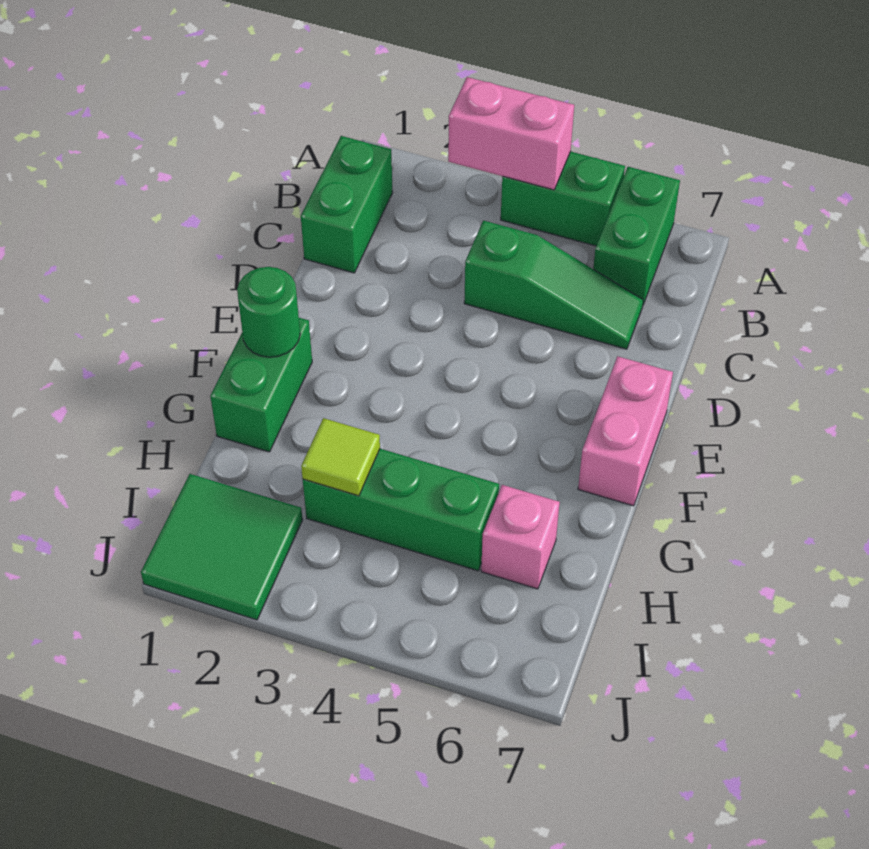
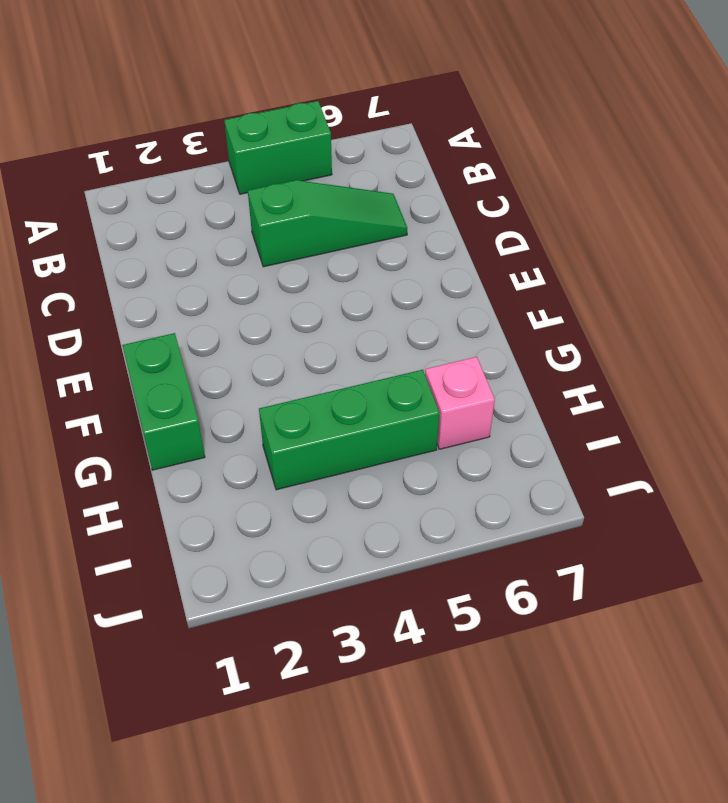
none -> green 1x2 brick [593,167,680,304]
none -> green 1x2 brick [301,136,393,273]
none -> pink 1x2 brick [578,356,673,506]

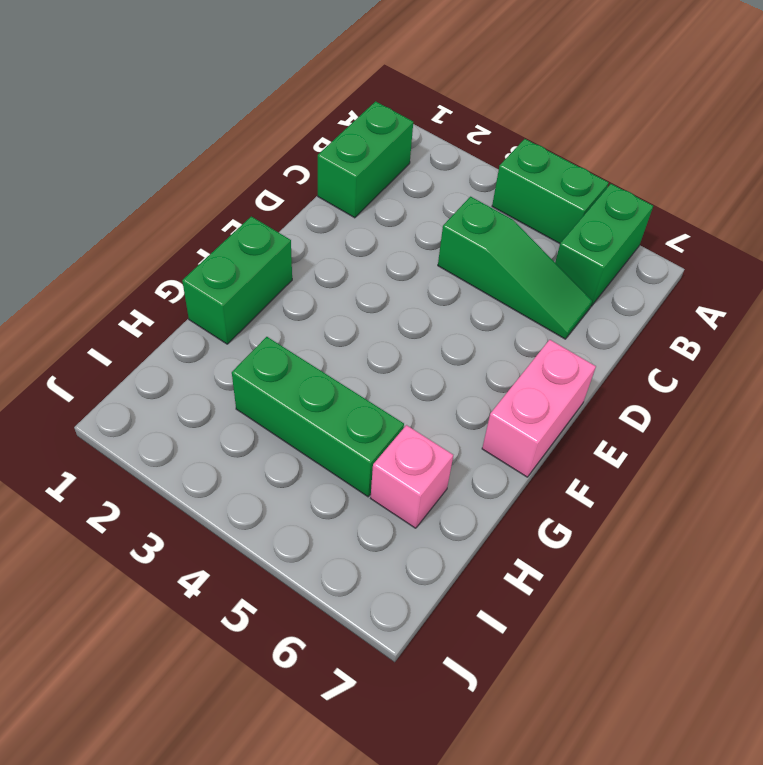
none -> green 2x2 tile [141,474,303,620]
none -> pink 1x2 brick [448,77,574,190]
none -> green 1x1 round brick [237,267,300,357]

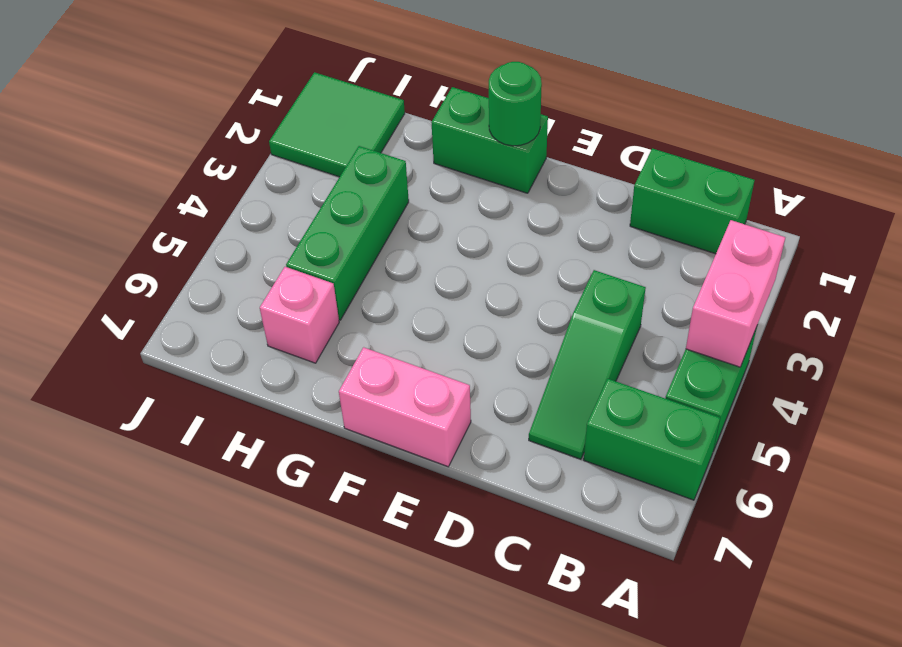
none -> lime 1x1 tile [301,418,380,496]

